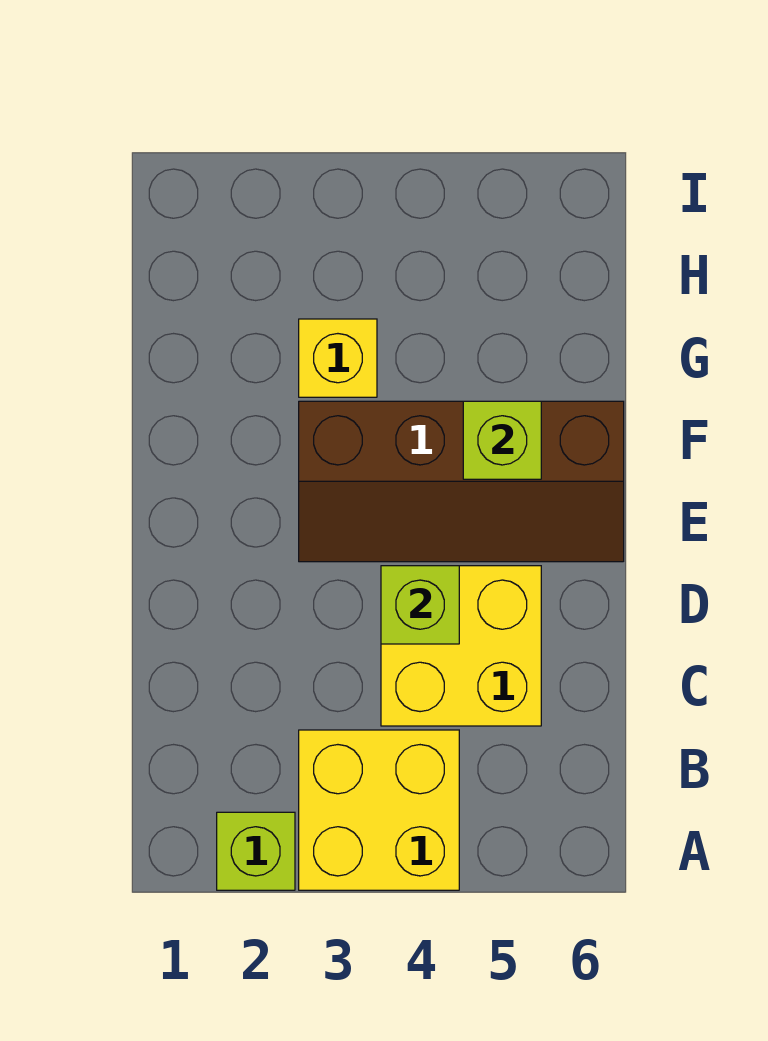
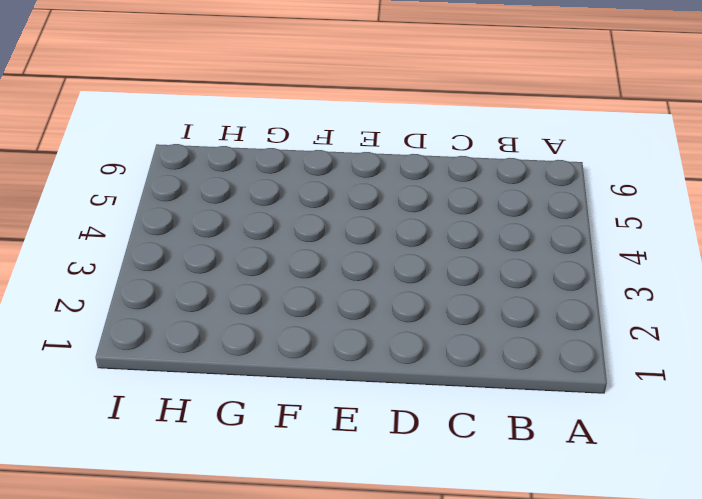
none -> lime 1x1 brick [217,812,295,890]
none -> yellow 2x2 brick [299,730,459,890]

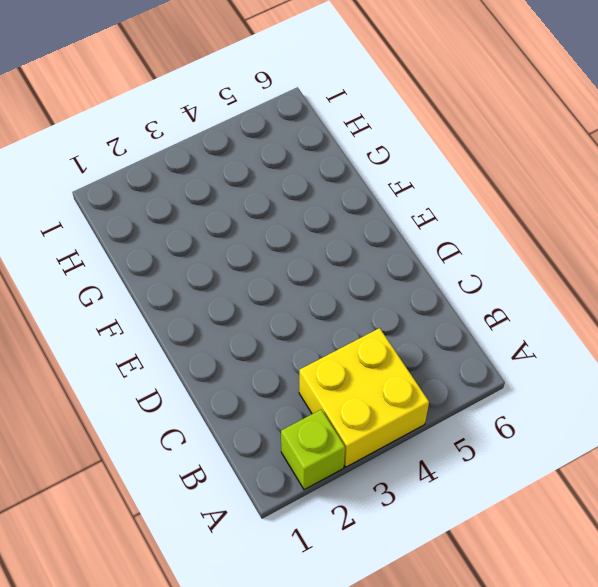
none -> yellow 2x2 brick [381,566,541,726]
none -> brown 2x4 slope [299,401,624,562]

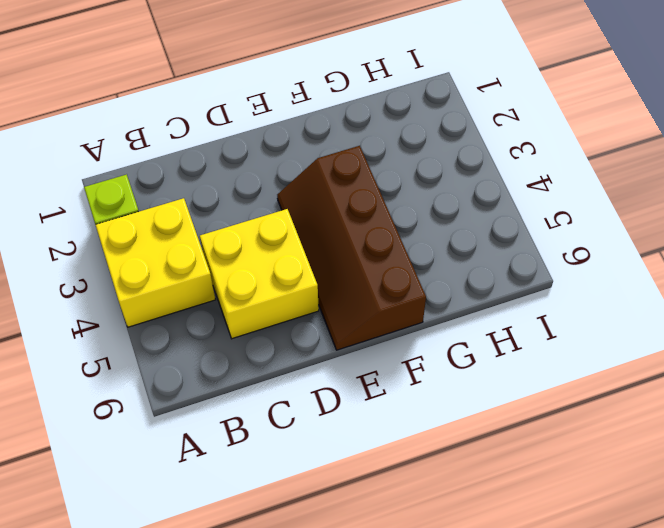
none -> yellow 1x1 brick [299,319,377,397]
none -> lime 1x1 brick [381,566,459,644]

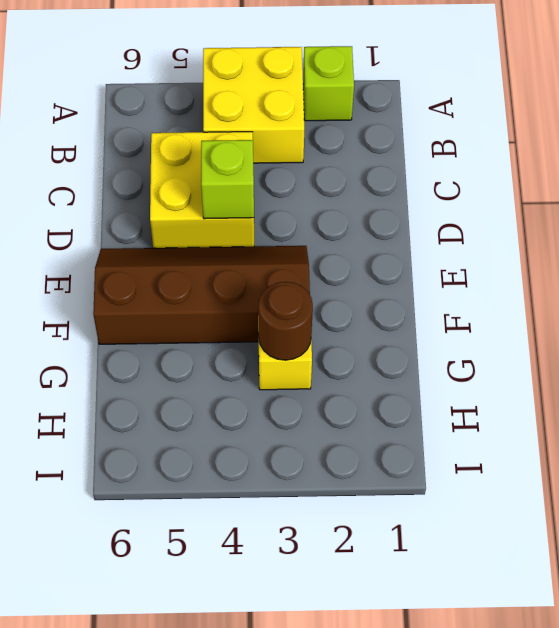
brown 1x1 round brick [258,282,313,360] -> none
none -> lime 1x1 brick [463,401,541,479]

